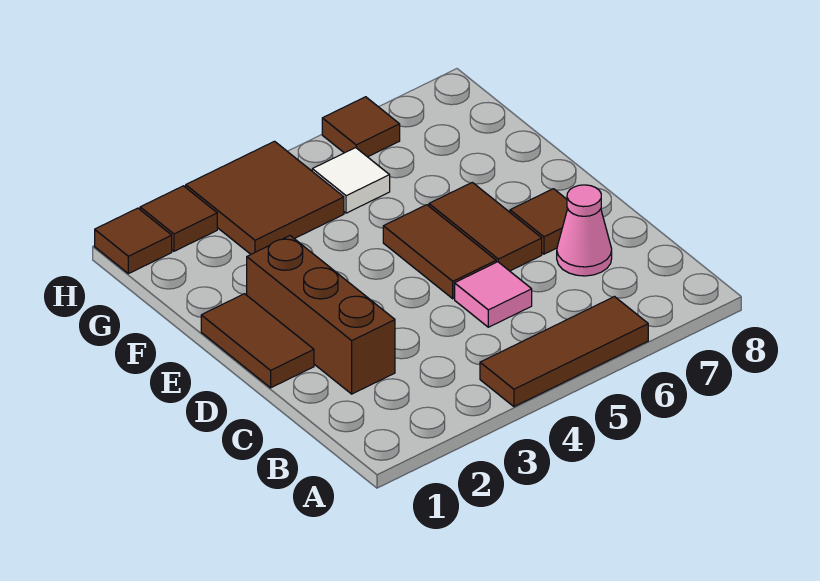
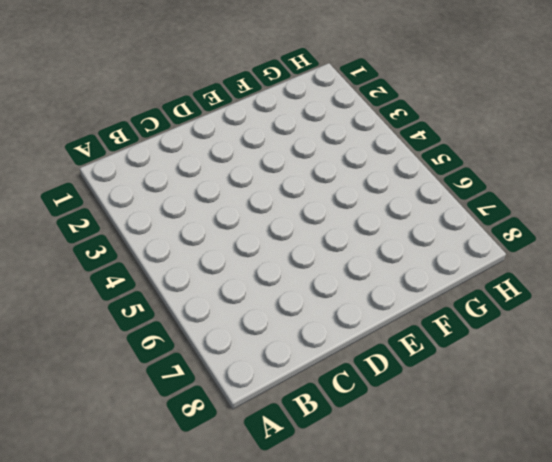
none -> brown 1x3 tile [480,297,648,407]
none -> brown 1x3 brick [247,236,395,394]
none -> pink 1x1 tile [455,262,532,327]

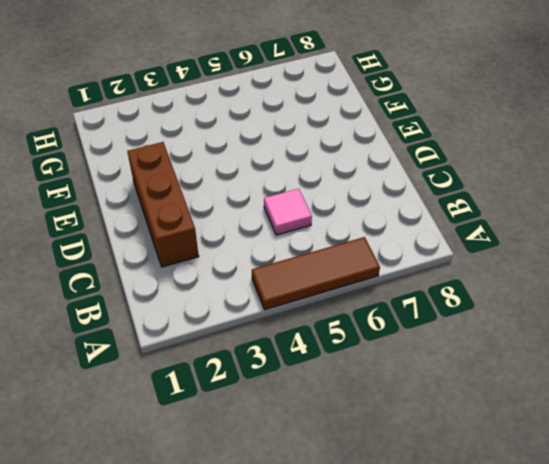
none -> pink 1x1 cone [557,185,612,276]
none -> brown 1x2 tile [201,294,314,388]
none -> brown 1x2 tile [383,205,496,299]

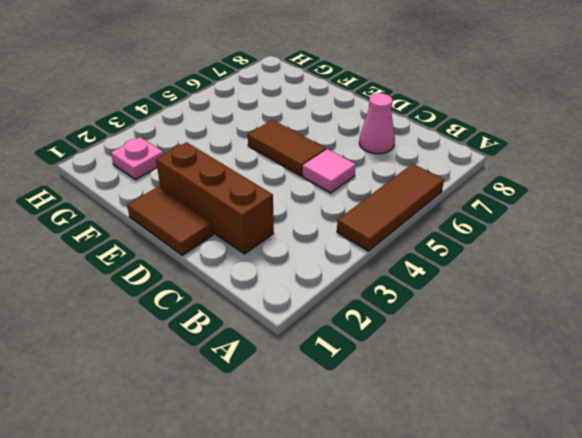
pink 1x1 plate [111,137,163,179] -> none
none -> brown 1x2 tile [429,182,542,271]
none -> brown 1x1 tile [510,189,568,254]
none -> brown 2x2 tile [186,141,344,254]

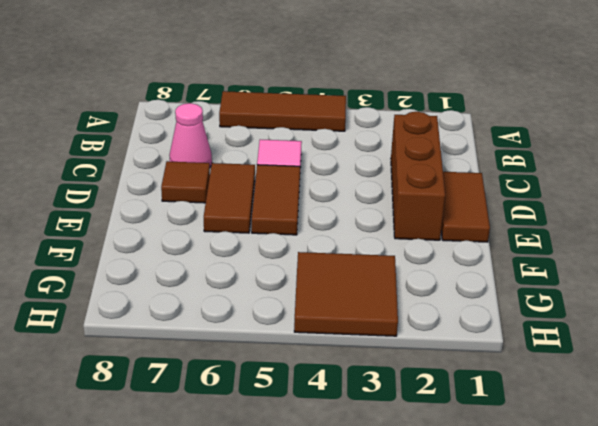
none -> white 1x1 tile [312,148,390,213]
none -> brown 1x1 tile [95,208,172,274]
none -> brown 1x1 tile [140,186,217,251]

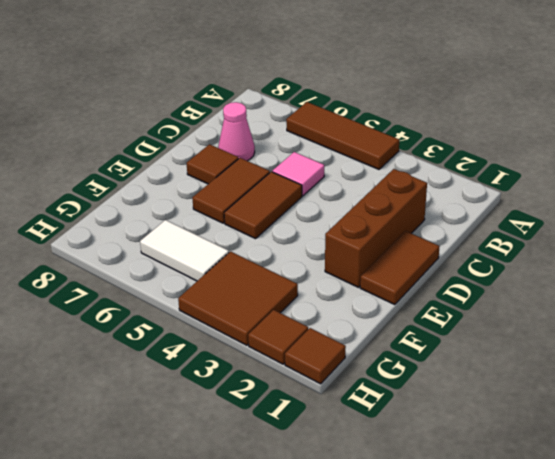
white 1x2 tile [140,220,229,281] -> white 1x1 tile [312,148,390,213]
none -> brown 1x1 tile [322,97,400,157]

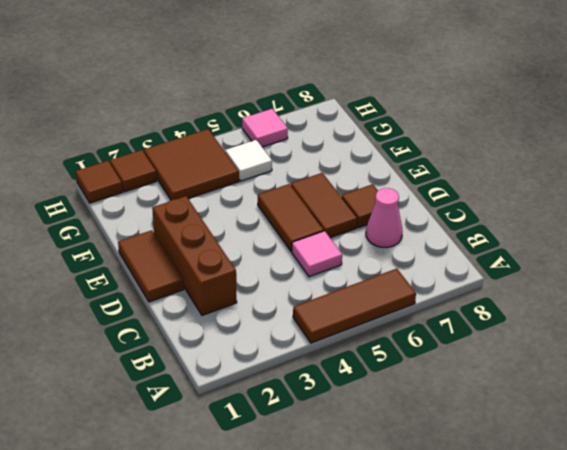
pink 1x1 tile [242,109,288,147] -> brown 1x1 tile [322,97,400,157]

